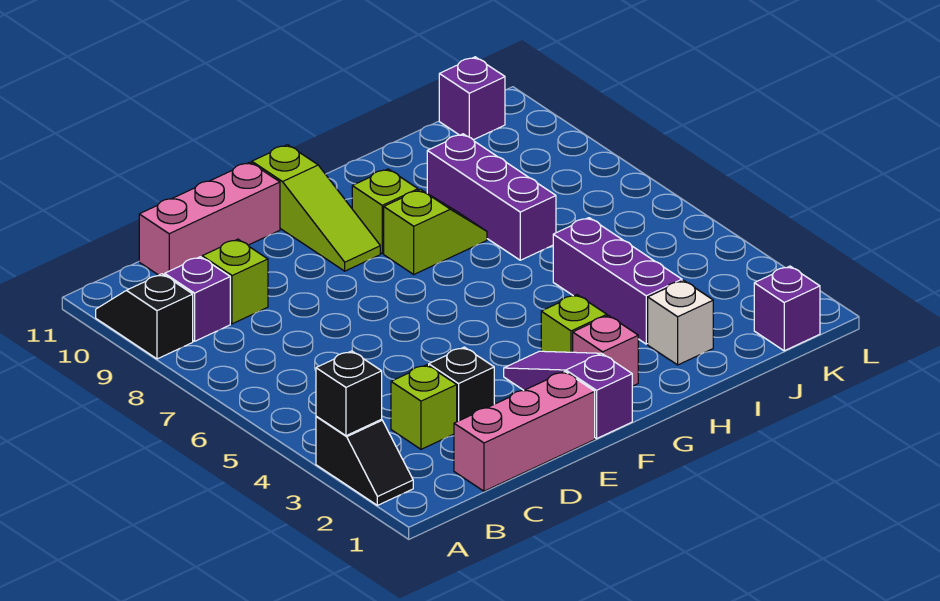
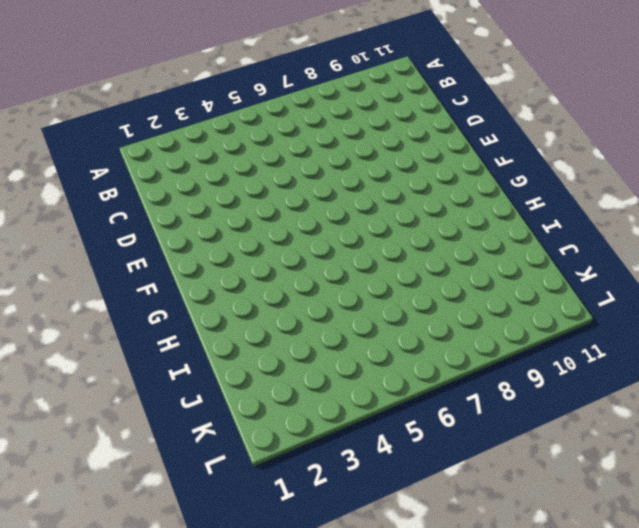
none -> black 1x2 slope [316,416,413,505]
none -> black 1x2 slope [96,274,193,359]
none -> purple 1x1 brick [165,257,230,341]

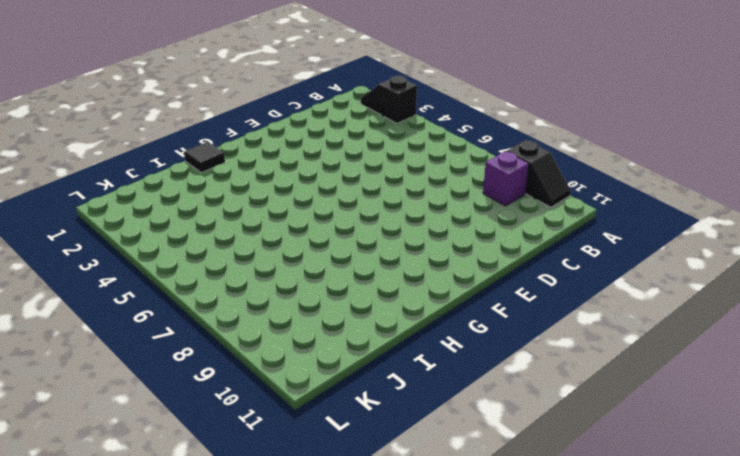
black 1x1 tile [184,142,225,173] -> none
none -> pink 1x3 brick [454,372,595,491]
none -> lime 1x1 brick [391,365,457,449]
none -> lime 1x1 brick [202,239,268,324]

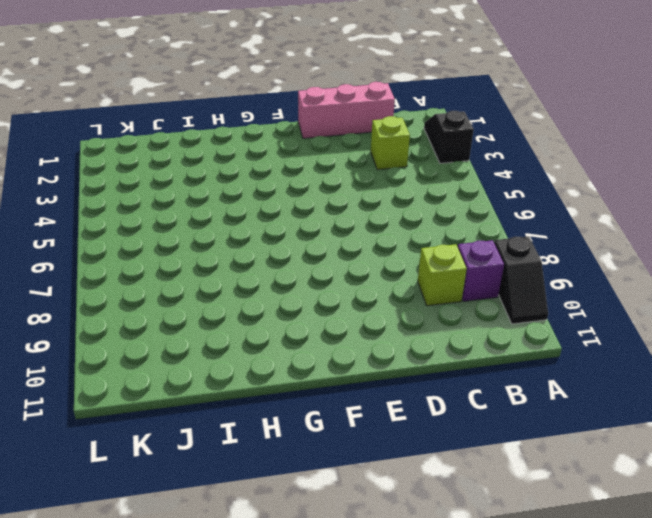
none -> pink 1x3 brick [139,162,280,275]
none -> black 1x1 brick [429,347,494,422]
none -> purple 1x3 slope [504,351,632,438]

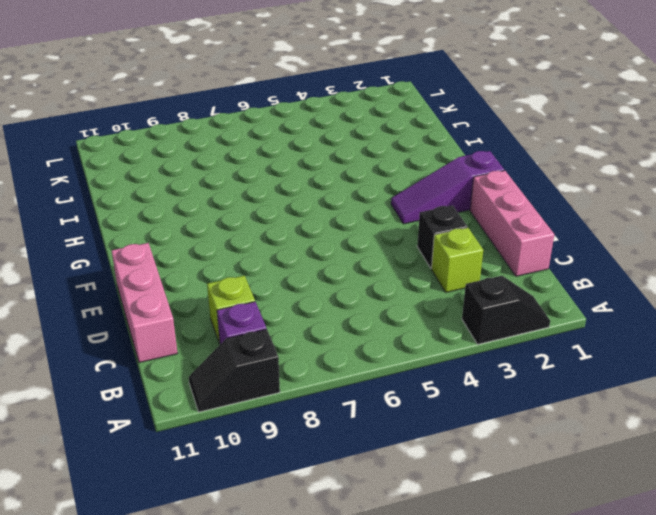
none -> lime 1x3 slope [252,145,380,271]
none -> pink 1x1 brick [573,315,638,386]
none -> lime 1x1 brick [541,295,607,352]

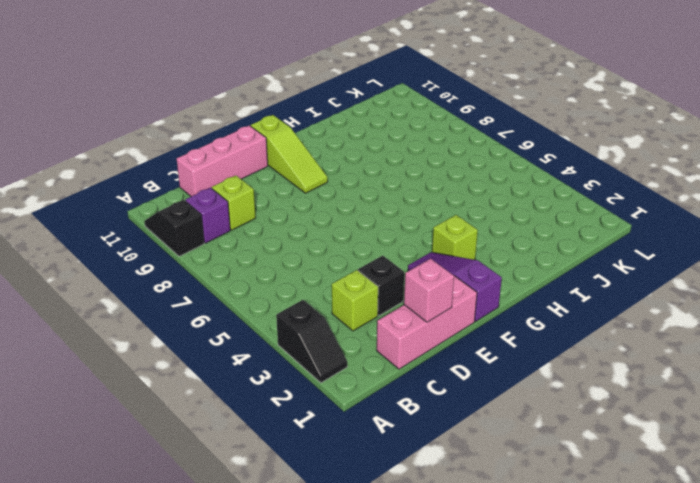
pink 1x1 brick [404,259,454,322] -> pink 1x1 brick moved to [573,315,638,386]
none -> lime 1x2 slope [384,189,487,274]
none -> lime 1x1 brick [352,169,418,254]
none -> white 1x1 brick [648,280,713,365]

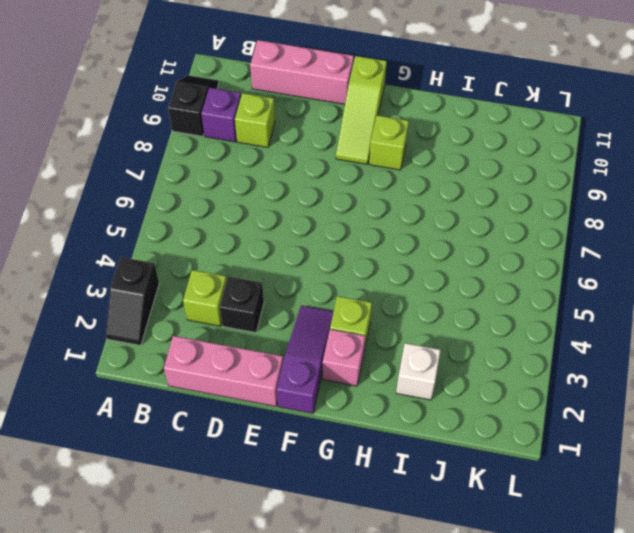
none -> lime 1x2 slope [384,189,487,274]
none -> purple 1x3 brick [553,218,682,344]
none -> purple 1x3 brick [427,134,556,260]

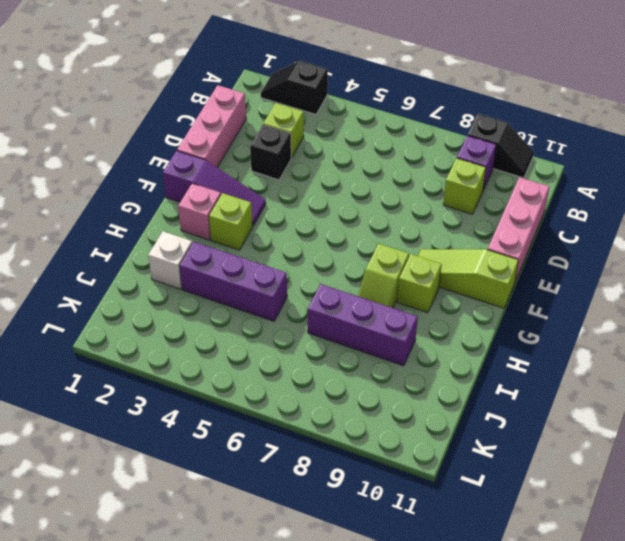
none -> purple 1x1 brick [754,266,820,351]
none -> purple 1x1 brick [439,57,505,140]
none -> black 1x1 brick [316,351,382,436]

